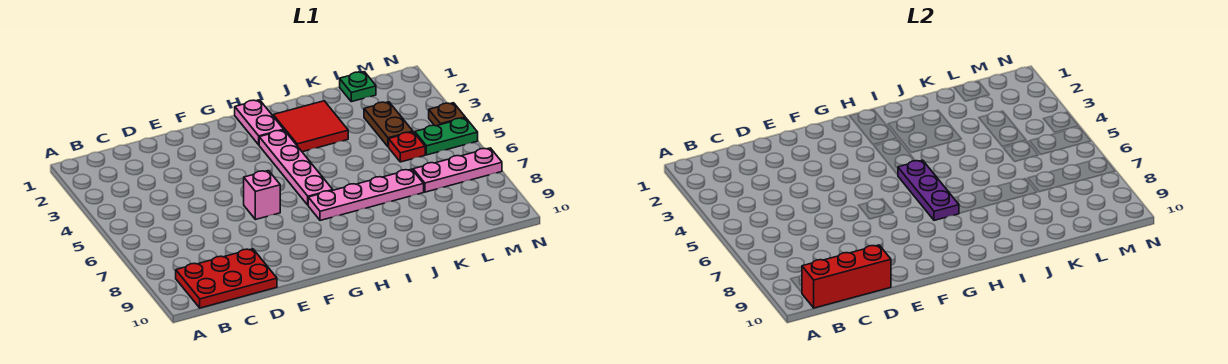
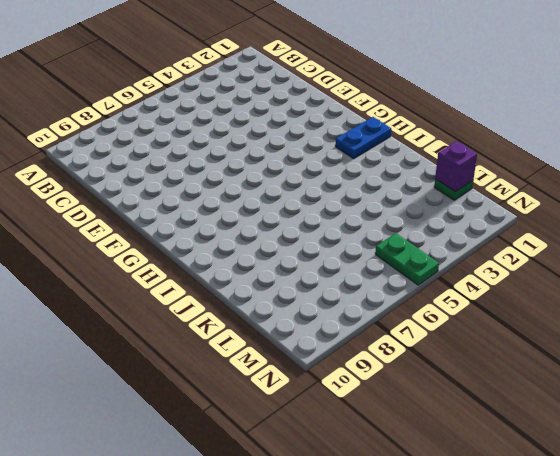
blue 1x2 plate [335,117,391,159] -> pink 1x2 plate [235,100,284,145]
purple 1x1 brick [435,141,477,192] -> none
none -> red 2x3 plate [176,249,277,308]
none -> pink 1x1 brick [244,171,280,220]
none -> pink 1x4 plate [259,130,333,205]

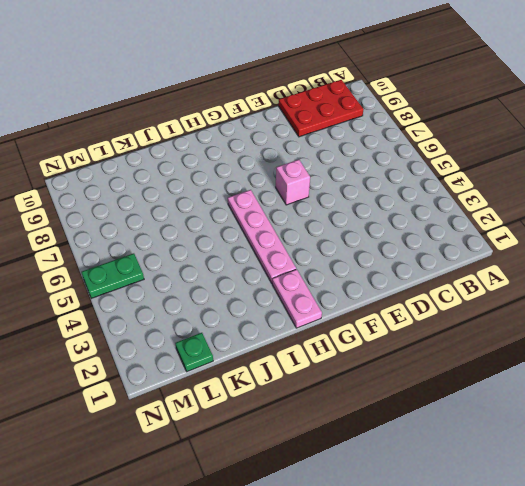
none -> pink 1x4 plate [308,169,424,220]
none -> red 2x2 tile [273,101,348,152]
none -> brown 1x2 plate [364,102,413,147]

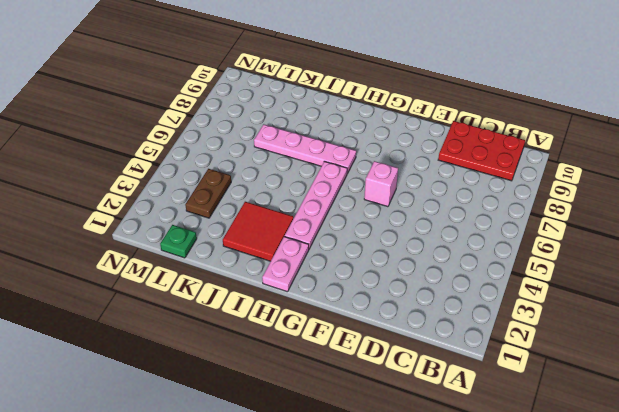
none -> red 1x1 plate [389,132,425,162]
none -> pink 1x3 plate [413,148,502,192]
none -> green 1x2 plate [415,118,478,155]

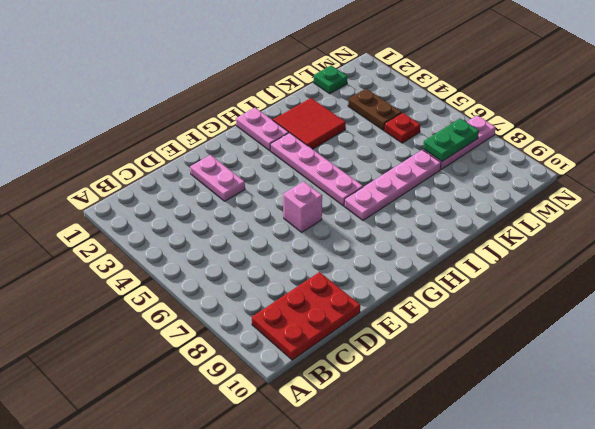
pink 1x2 plate [190,155,245,201] -> none
green 1x2 plate [423,119,479,161] -> green 1x2 plate moved to [415,118,478,155]
none -> brown 1x1 plate [429,103,465,126]
none -> red 1x3 brick [802,245,891,308]
none -> purple 1x3 plate [898,160,959,220]

